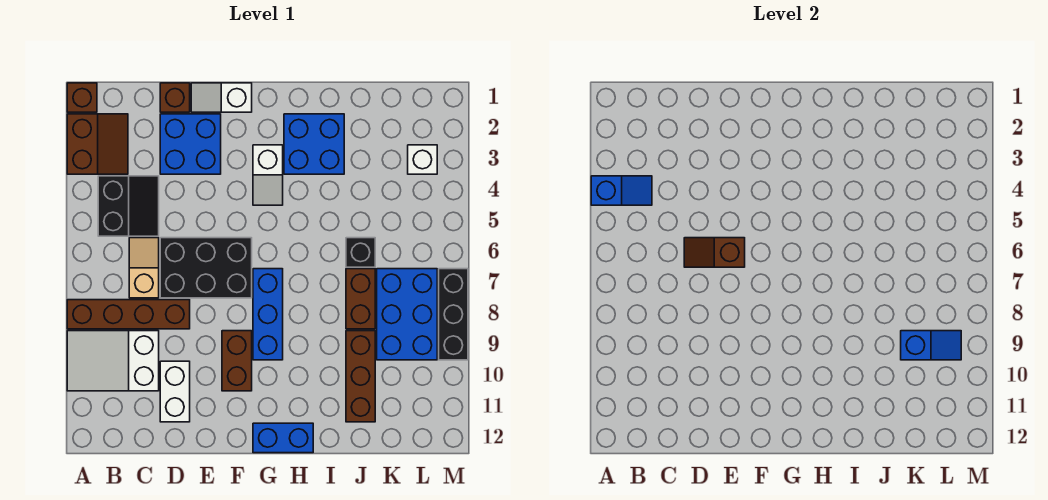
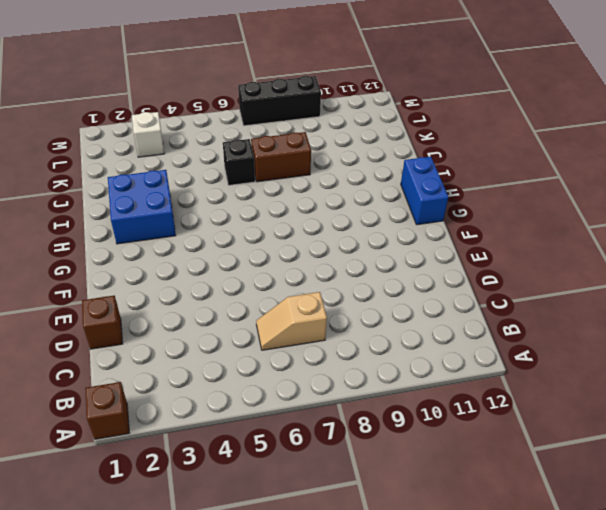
none -> brown 2x2 slope [67,114,128,174]
none -> brown 1x4 brick [67,300,190,329]
none -> white 2x3 slope [67,331,159,391]

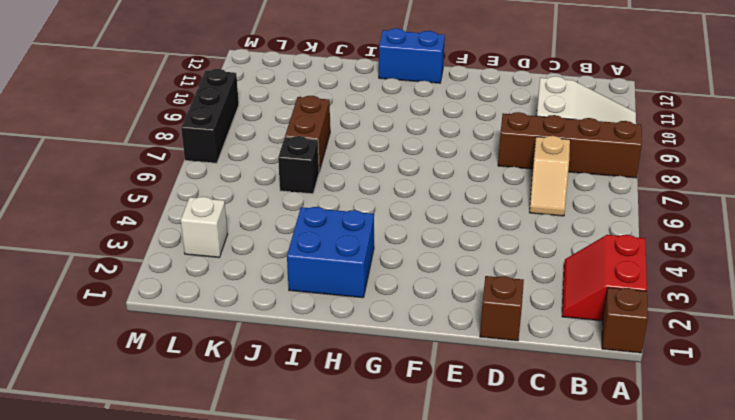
red 2x2 slope [562,235,647,321] -> brown 2x2 slope [67,114,128,174]
none -> black 2x2 slope [98,176,159,236]
none -> blue 2x2 brick [160,114,221,174]
none -> black 2x3 brick [160,238,252,298]

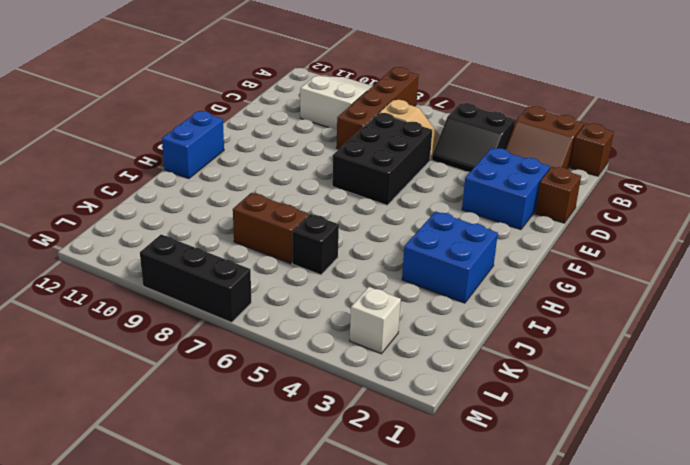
none -> white 1x2 brick [160,361,190,422]
none -> white 1x2 slope [191,83,252,112]
none -> brown 1x2 brick [222,331,252,391]

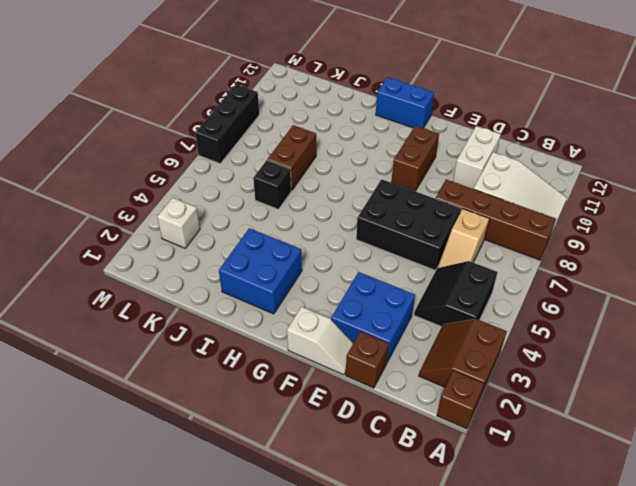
none -> white 1x2 slope [253,145,283,205]
none -> blue 1x3 brick [253,269,283,360]
none -> brown 1x3 brick [346,331,375,422]

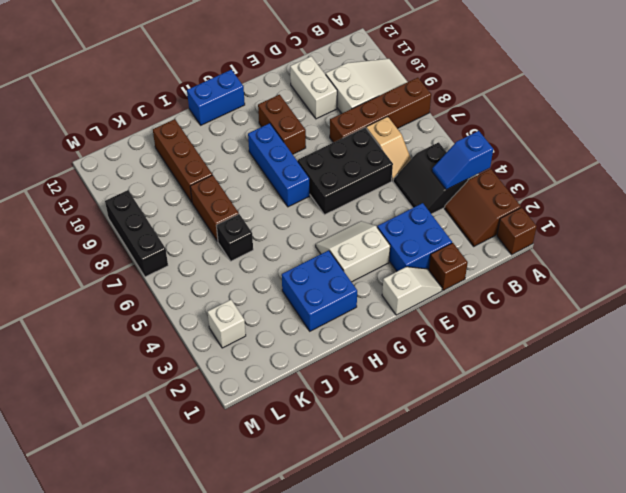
white 2x2 slope [316,221,390,282] -> white 1x2 slope [253,145,283,205]
none -> blue 2x3 brick [377,269,437,360]
none -> brown 1x2 slope [684,238,745,267]
none -> blue 1x2 slope [901,331,961,360]

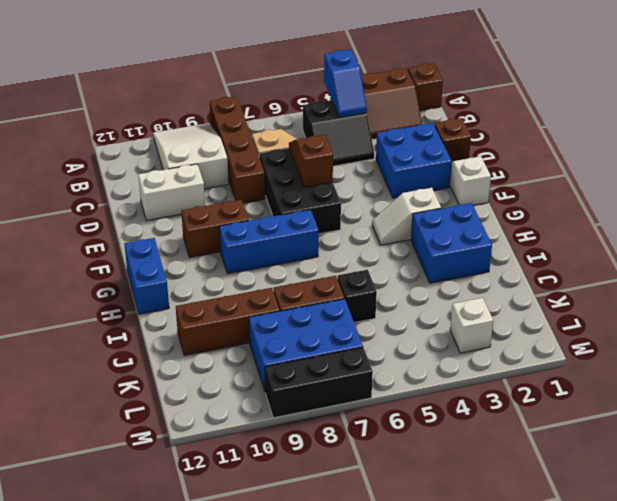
none -> blue 1x2 slope [901,331,961,360]

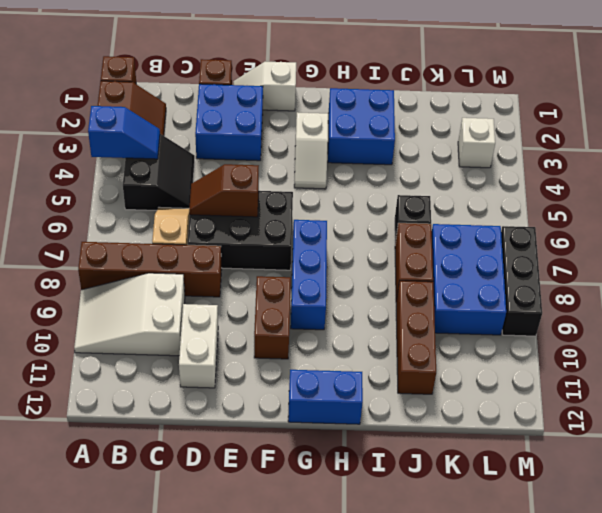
none -> blue 1x2 slope [901,331,961,360]

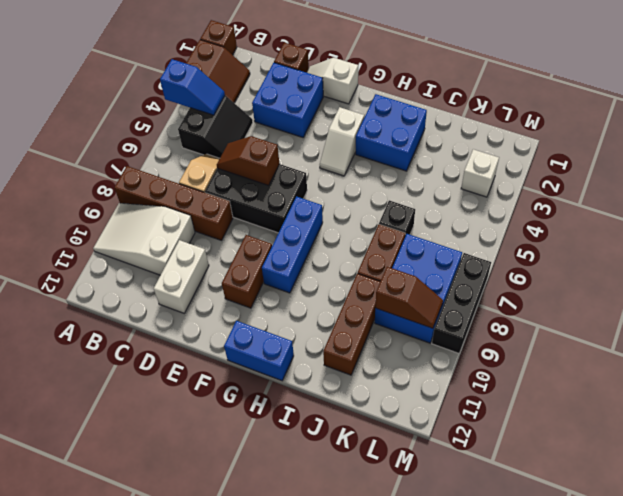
brown 1x2 slope [375,267,443,328] -> blue 1x2 slope [901,331,961,360]

